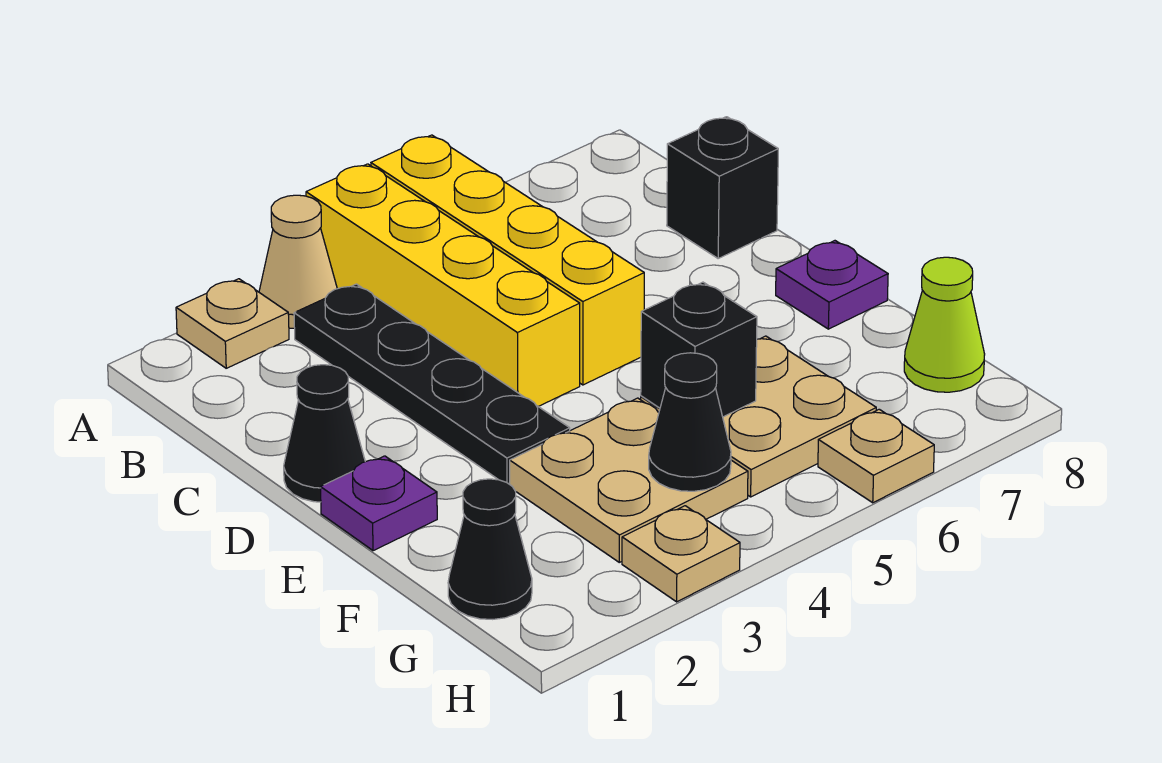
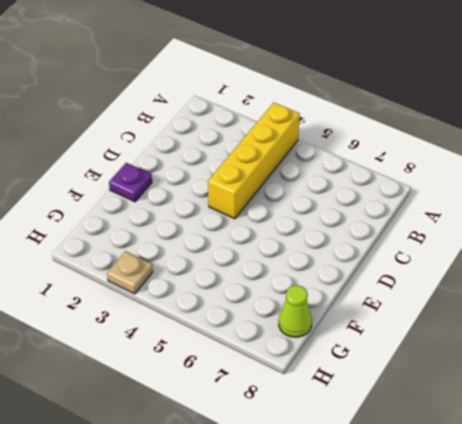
none -> tan 1x1 plate [176,279,289,368]
none -> tan 1x1 cone [259,195,337,328]
none -> yellow 1x4 brick [371,135,644,385]

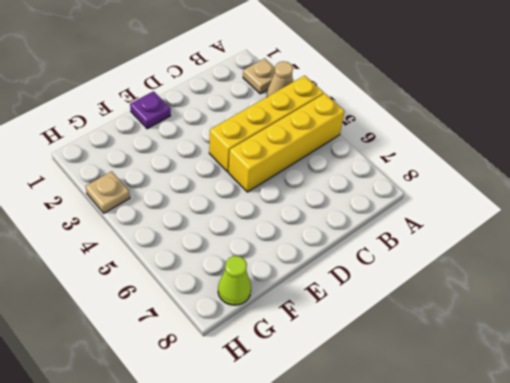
none -> black 1x4 plate [294,284,570,484]
none -> black 1x1 brick [667,117,778,258]
none -> black 1x1 cone [284,365,365,502]

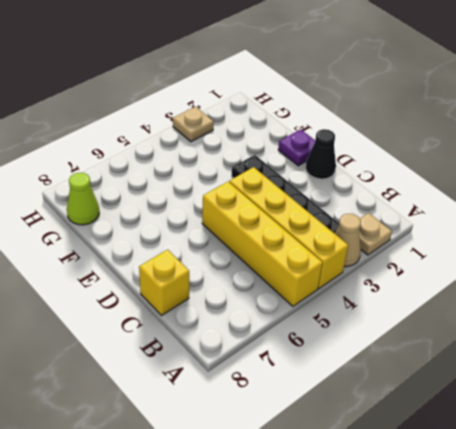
yellow 1x1 brick [139,250,189,315] -> black 1x1 brick [667,117,778,258]
none -> purple 1x1 plate [776,241,888,329]
none -> tan 2x2 plate [510,398,748,562]
none -> tan 2x2 plate [641,336,876,497]

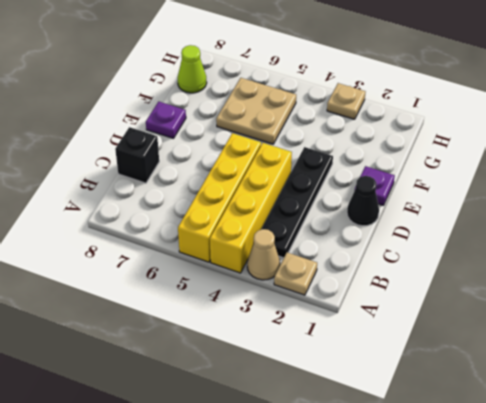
none -> tan 2x2 plate [510,398,748,562]
none -> black 1x1 cone [448,479,532,619]
none -> tan 1x1 plate [818,409,934,503]

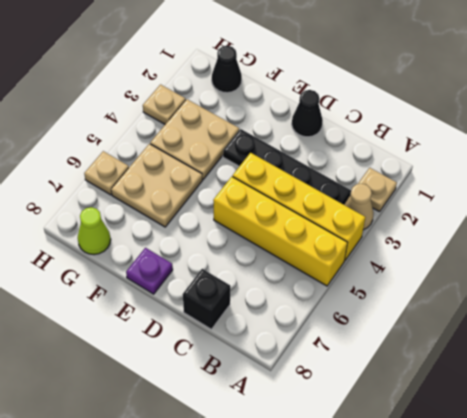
none -> purple 1x1 plate [321,456,437,551]
none -> black 1x1 brick [641,282,757,417]
none -> black 1x1 cone [649,353,731,491]

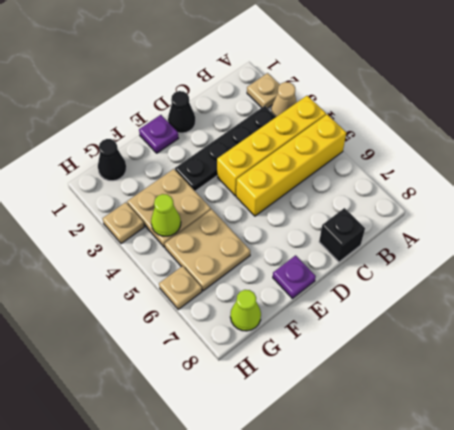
lime 1x1 cone [151,194,181,236] -> black 1x1 cone [649,353,731,491]
none -> black 1x1 brick [641,282,757,417]

